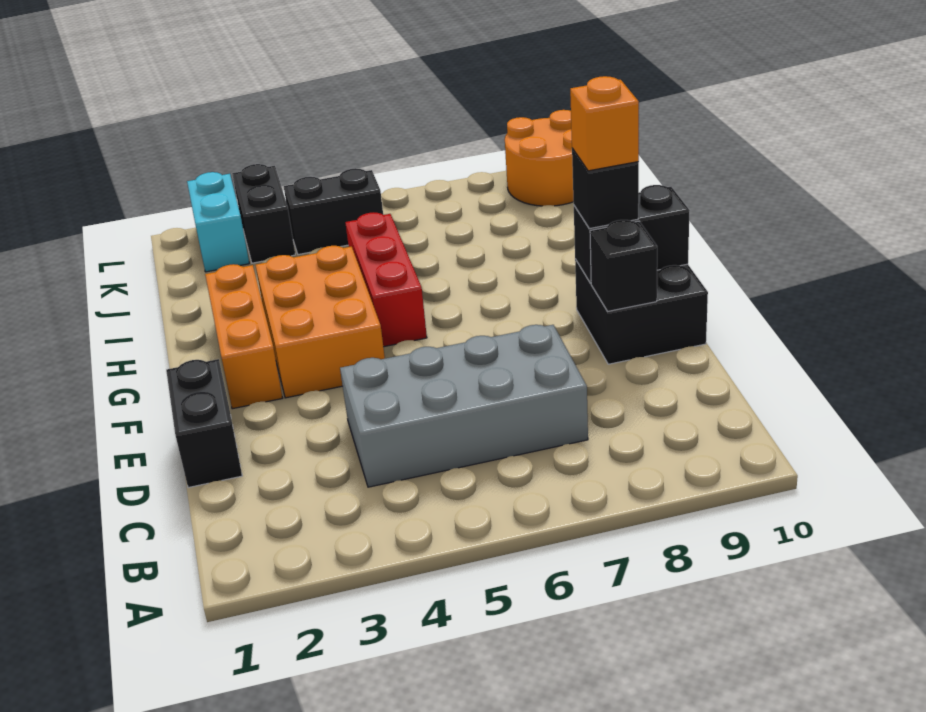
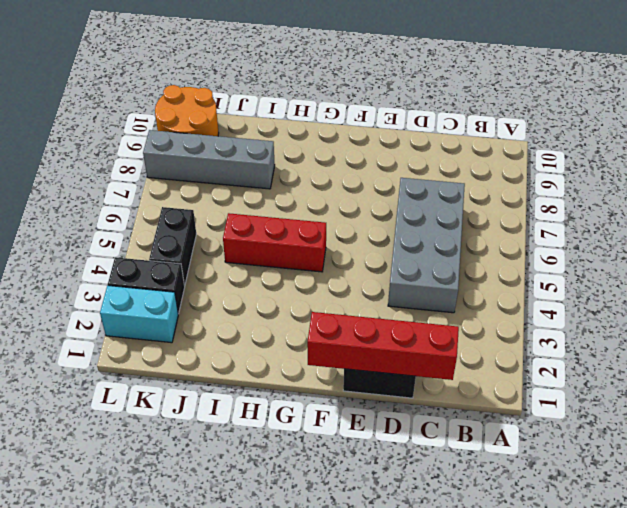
red 1x4 brick [307,312,459,380] -> none
grey 1x4 brick [143,130,275,189] -> none
none -> black 2x2 brick [575,259,708,364]
none -> orange 1x3 brick [205,264,282,409]
none -> orange 2x3 brick [255,246,385,398]

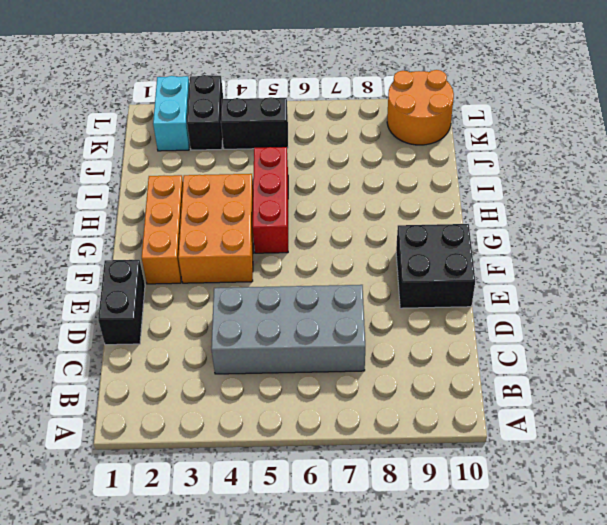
none -> black 1x1 brick [590,220,657,311]
none -> black 1x2 brick [574,185,690,283]
none -> black 1x1 brick [572,148,639,229]

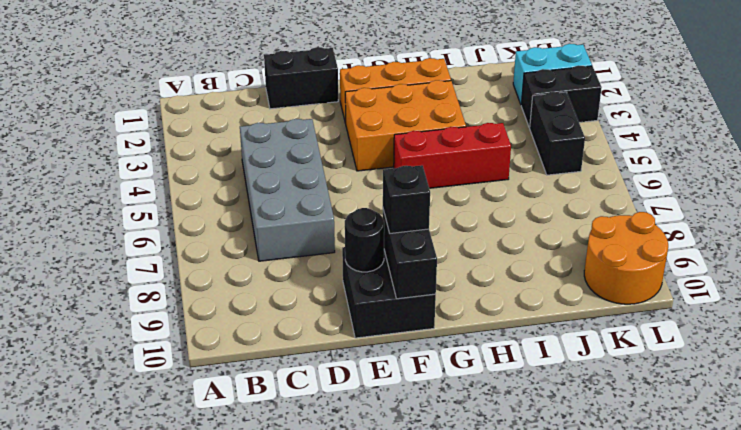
black 1x1 round brick [345,208,384,272] -> black 1x1 brick [590,220,657,311]
none -> orange 1x1 brick [570,76,639,171]

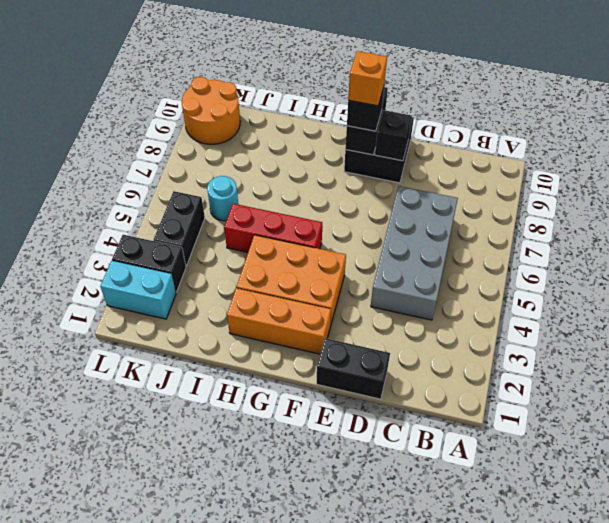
cyan 1x1 round brick [207,176,238,221] -> none

